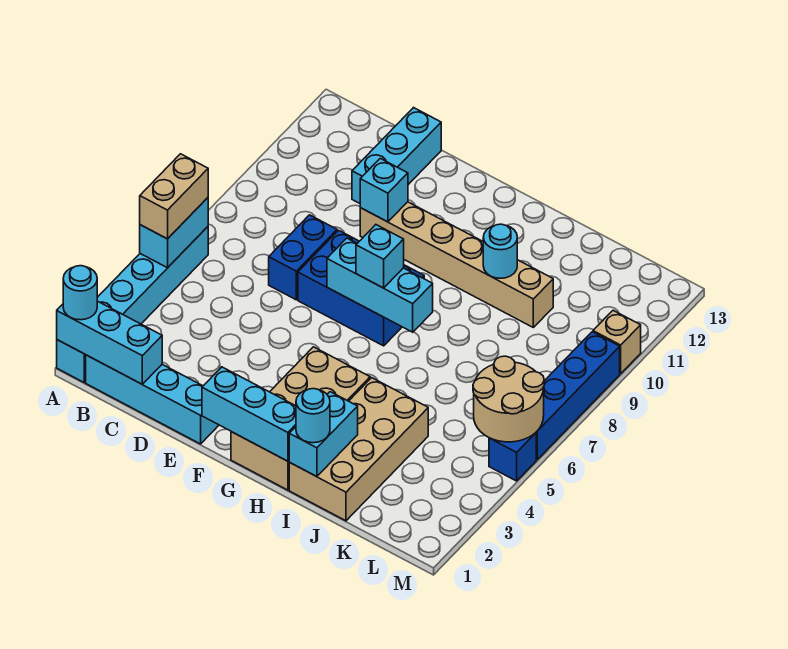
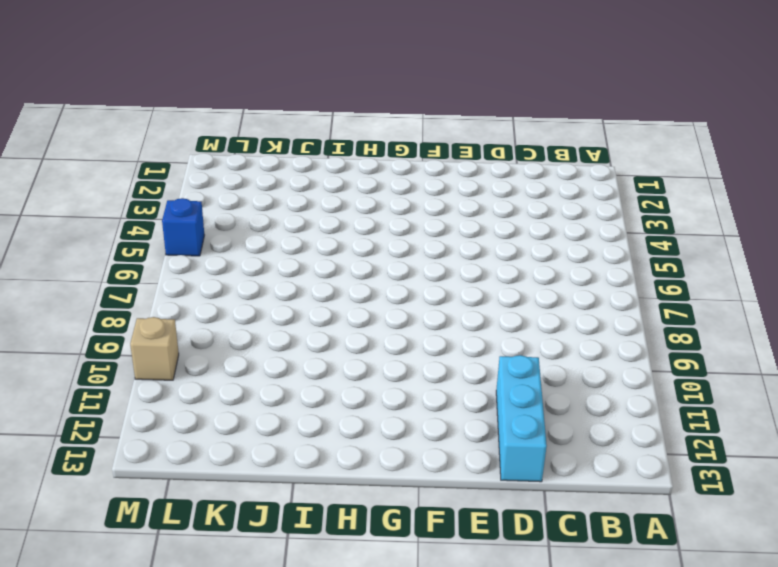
none -> cyan 1x6 brick [57,227,208,382]
none -> cyan 1x4 brick [86,355,219,444]
none -> blue 1x2 brick [269,215,337,300]

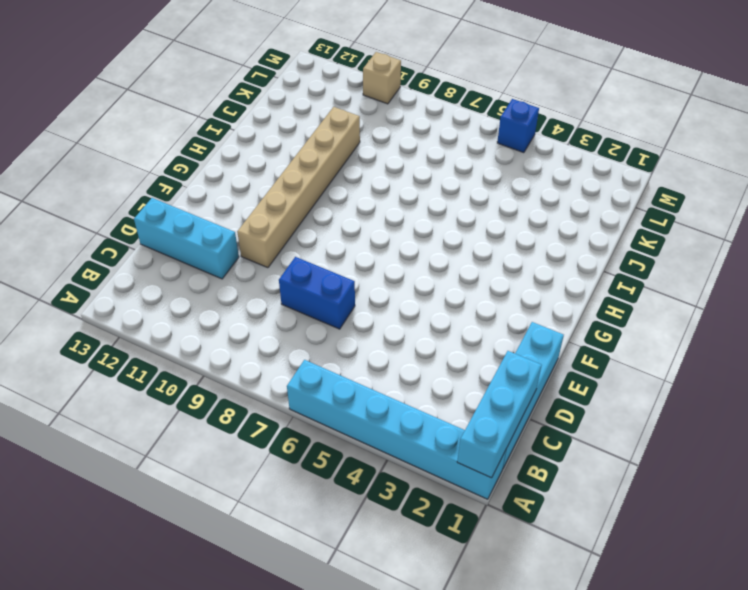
none -> blue 2x3 brick [298,230,424,346]
none -> tan 2x4 brick [231,347,370,490]
none -> tan 2x4 brick [289,378,428,521]

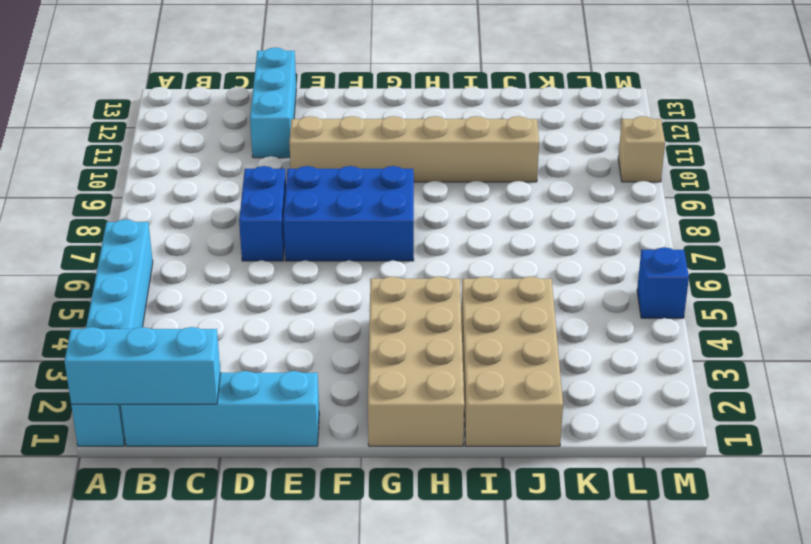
none -> blue 1x4 brick [536,332,620,459]
none -> cyan 1x2 brick [140,198,208,268]
none -> cyan 1x1 brick [360,158,408,222]

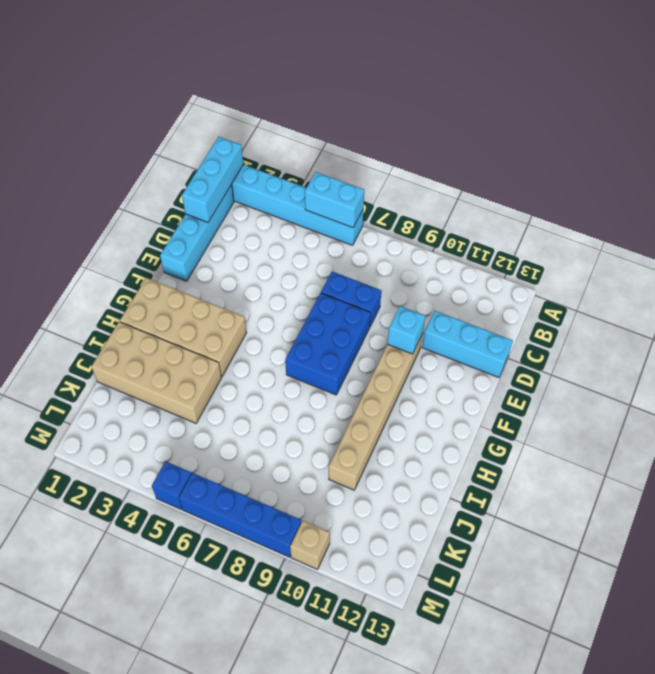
none -> cyan 1x3 brick [202,367,296,461]
none -> cyan 1x3 brick [327,238,433,332]
none -> cyan 1x2 brick [289,392,358,477]

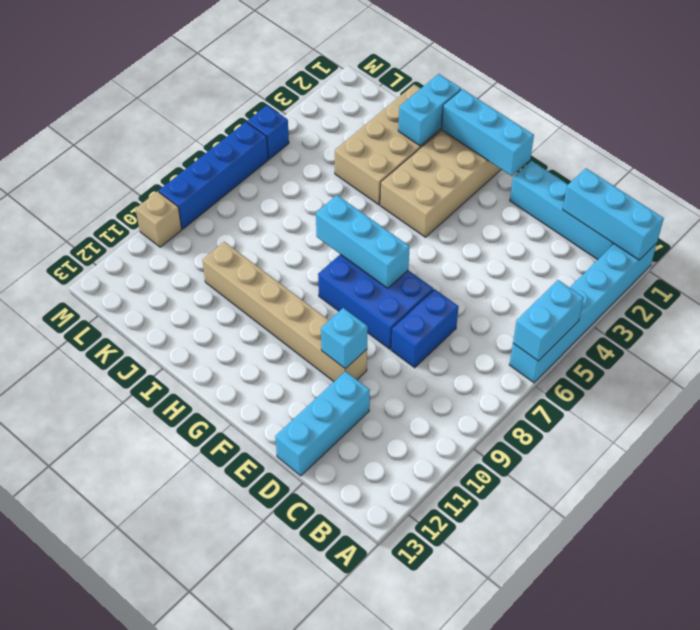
none -> cyan 1x1 round brick [483,224,517,278]
none -> tan 2x2 round brick [473,356,544,442]
none -> cyan 1x1 round brick [63,266,97,320]

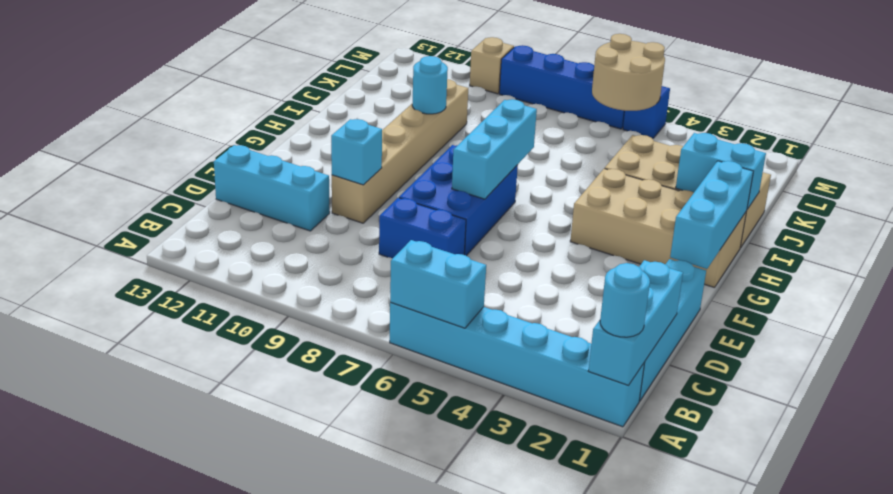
none -> tan 1x2 brick [140,154,208,239]
none -> cyan 1x1 brick [356,225,404,288]
none -> cyan 1x1 round brick [296,389,330,443]

